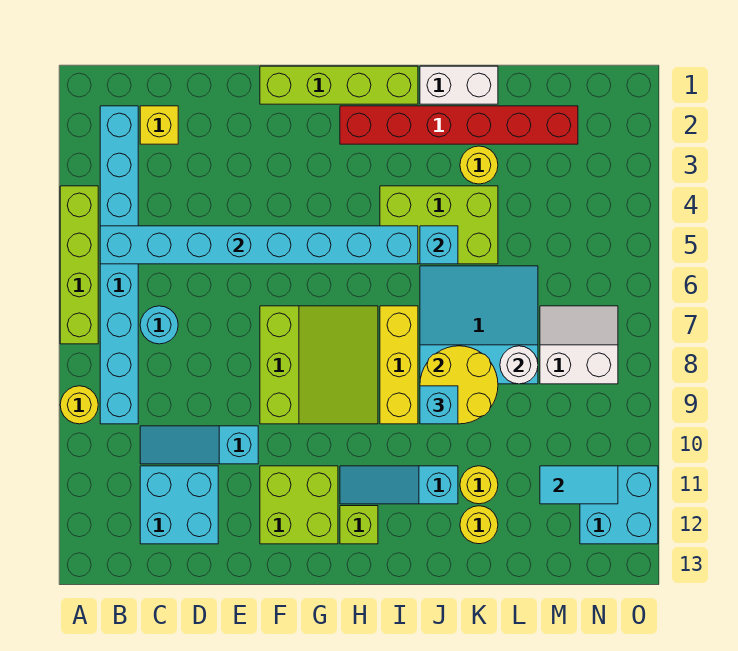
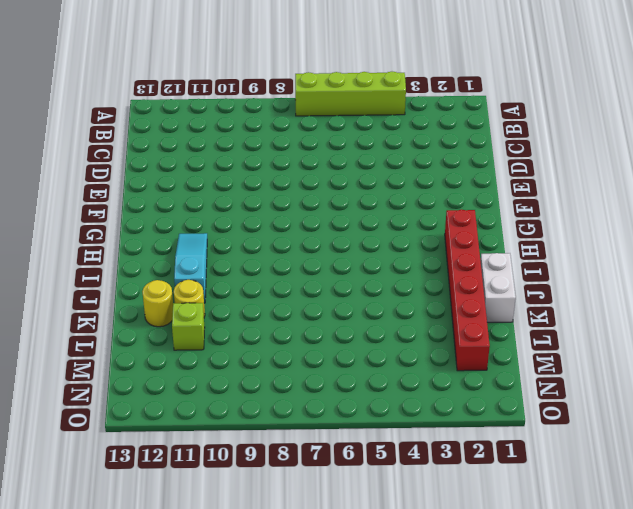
lime 1x1 brick [172,303,205,350] -> lime 1x1 brick moved to [340,506,378,544]
none -> yellow 1x1 round brick [60,386,98,424]
none -> cyan 1x8 brick [100,106,138,424]
none -> yellow 1x1 brick [140,106,178,144]

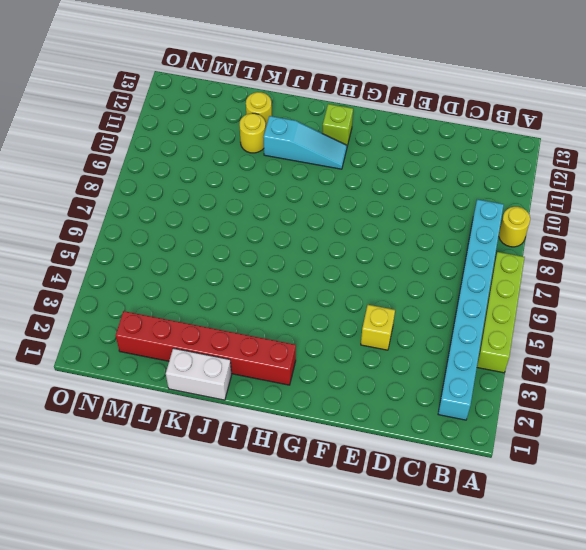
yellow 1x1 brick [361,305,395,350] -> yellow 1x1 brick moved to [140,106,178,144]
none -> cyan 1x1 round brick [140,306,178,344]
none -> cyan 1x3 slope [140,426,258,464]
none -> cyan 2x2 brick [140,466,218,544]

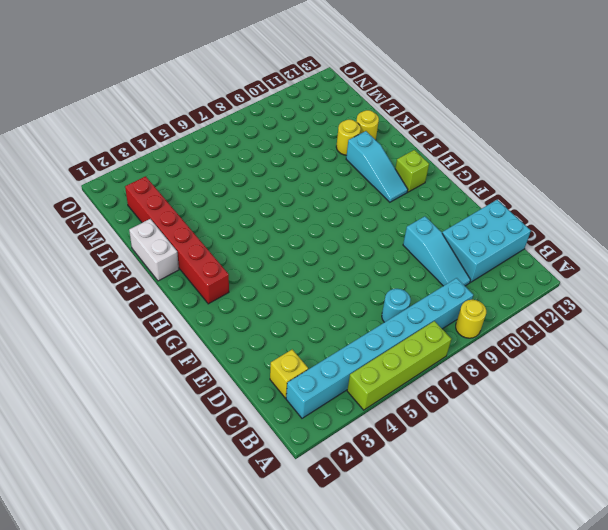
cyan 2x3 brick [442,200,531,282] -> cyan 2x2 brick [140,466,218,544]
none -> lime 1x4 brick [260,66,418,104]
none -> lime 3x3 slope [260,306,378,424]
none -> lime 2x2 brick [260,466,338,544]

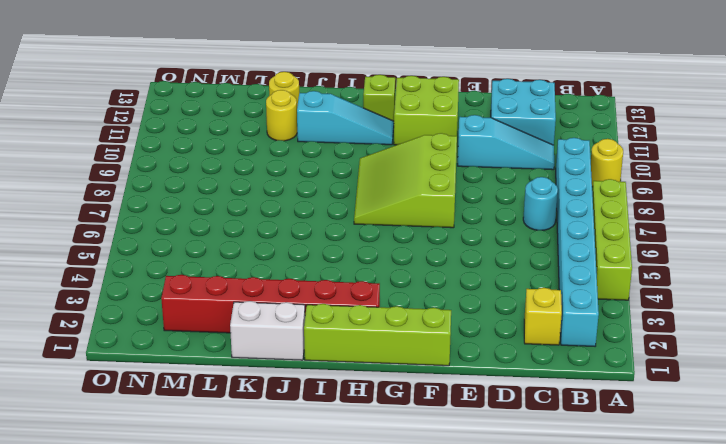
none -> lime 2x3 brick [380,186,498,264]
none -> yellow 1x3 brick [380,306,418,424]
none -> cyan 3x3 slope [420,266,538,384]

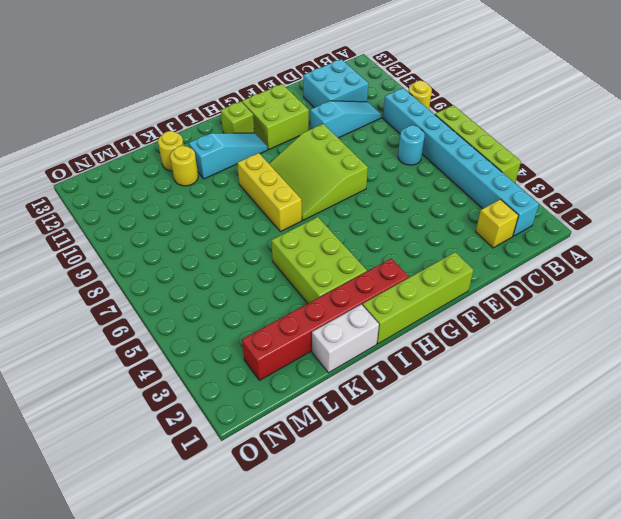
lime 2x3 brick [271,217,367,303] -> lime 2x3 brick turned to [380,186,498,264]
none -> cyan 3x3 slope [420,266,538,384]
none -> yellow 1x1 round brick [460,146,498,184]
none -> white 2x2 slope [540,306,618,384]

